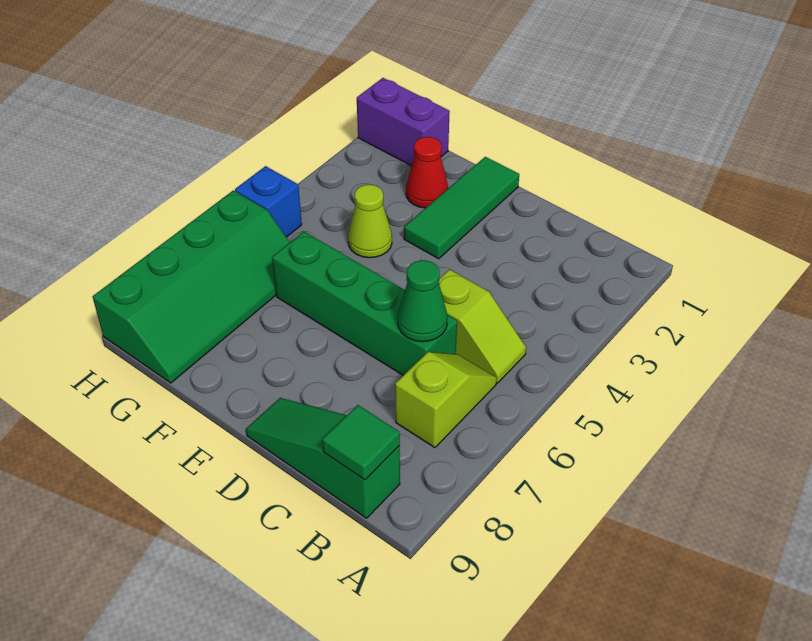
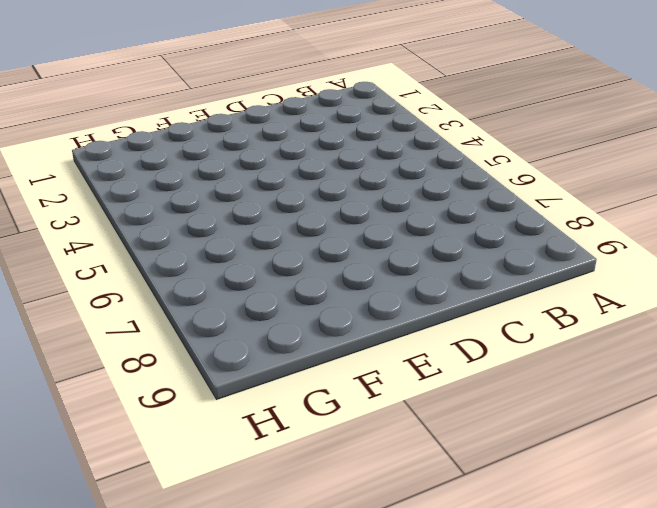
none -> lime 1x2 slope [439,270,526,383]
none -> lime 1x2 slope [395,352,497,448]
none -> green 1x3 slope [246,398,400,518]

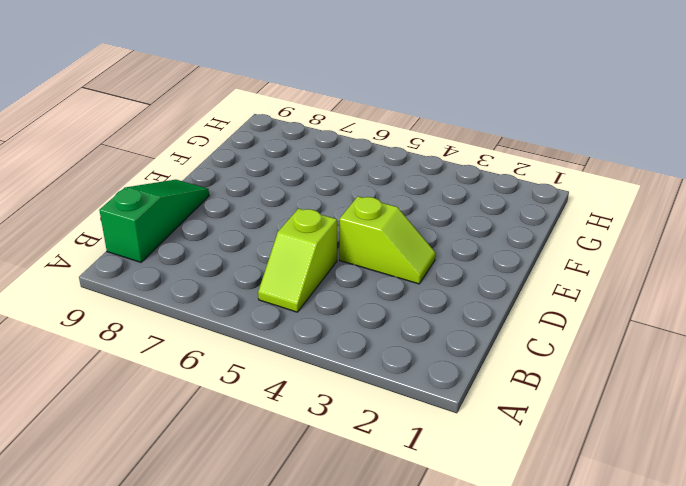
lime 1x2 slope [340,197,435,284] -> lime 1x2 slope moved to [395,352,497,448]
none -> green 1x4 brick [272,231,457,375]
none -> green 1x3 tile [404,157,519,259]
none -> red 1x1 cone [406,137,448,208]

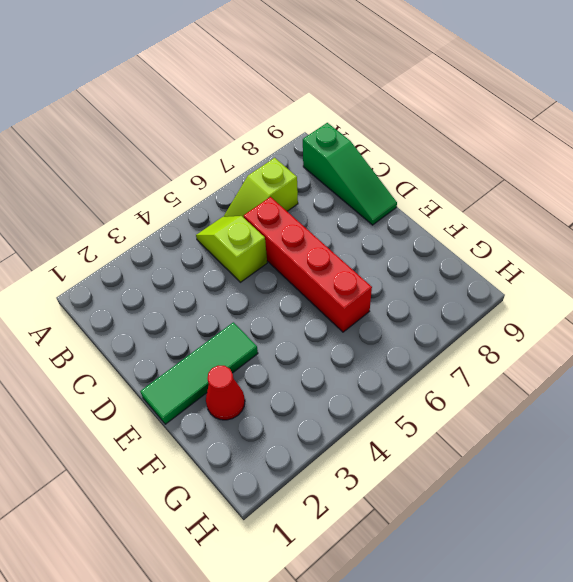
red 1x4 brick [244,197,372,332] -> green 1x4 brick [272,231,457,375]
none -> lime 1x1 cone [348,185,392,258]
none -> purple 1x2 brick [357,78,450,166]
none -> green 2x4 slope [93,190,290,383]

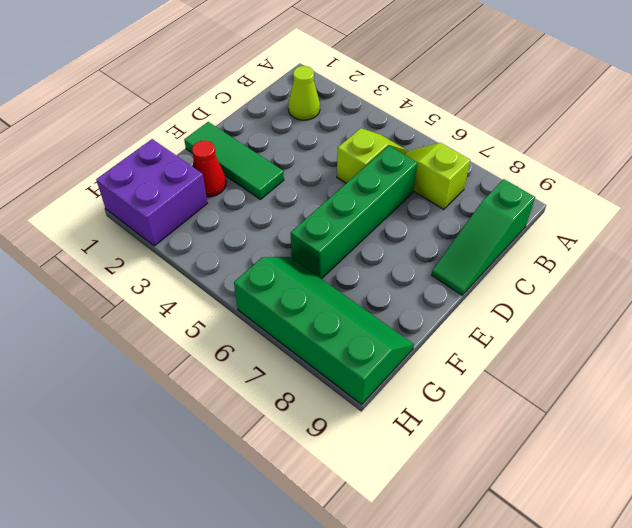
lime 1x1 cone [288,66,320,120] -> lime 1x1 cone moved to [348,185,392,258]
purple 2x2 brick [96,139,207,246] -> purple 1x2 brick [357,78,450,166]
none -> blue 1x1 brick [235,166,302,237]
none -> green 1x1 tile [322,405,400,480]
none -> green 1x1 cone [398,260,447,342]

